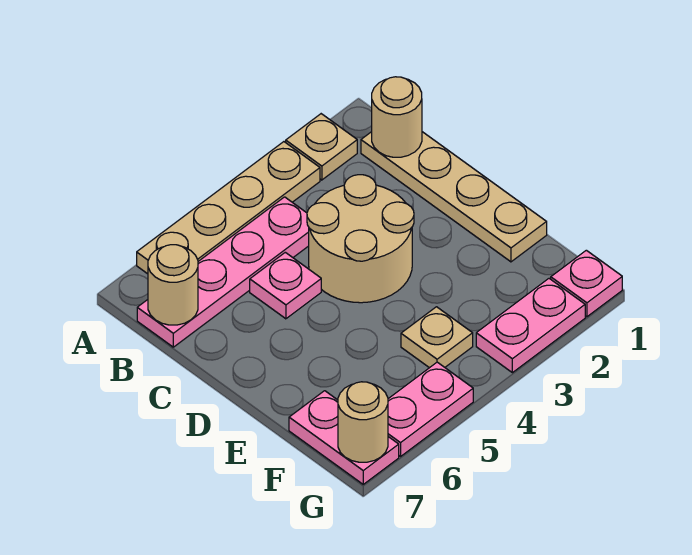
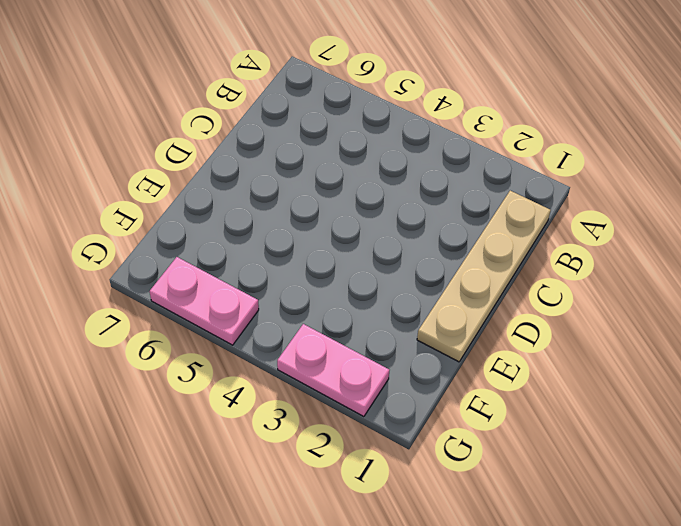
none -> tan 1x1 plate [286,114,357,180]
none -> tan 1x4 plate [137,142,320,274]
none -> pink 1x4 plate [137,197,309,347]

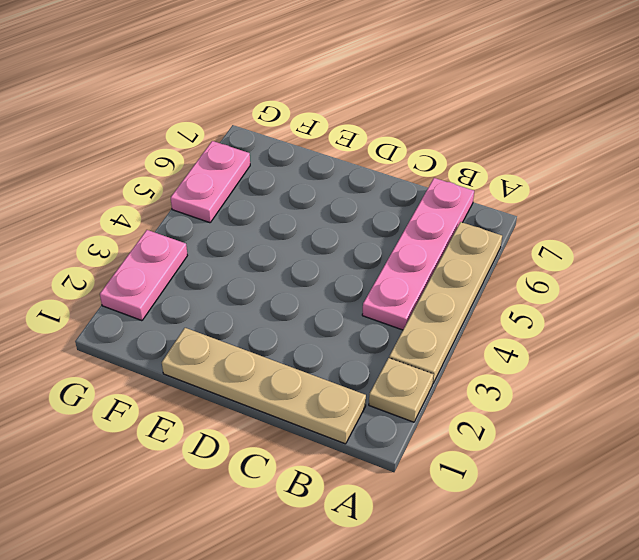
none -> tan 2x2 round brick [307,175,414,303]
none -> pink 1x1 plate [250,252,321,319]
none -> tan 1x1 plate [401,307,473,368]

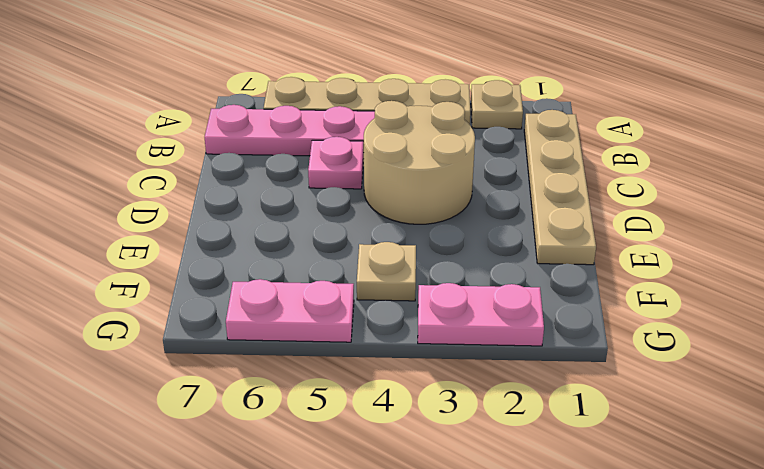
none -> pink 1x2 plate [289,391,399,484]
none -> pink 1x1 plate [551,250,622,317]
none -> tan 1x1 round brick [372,77,422,157]

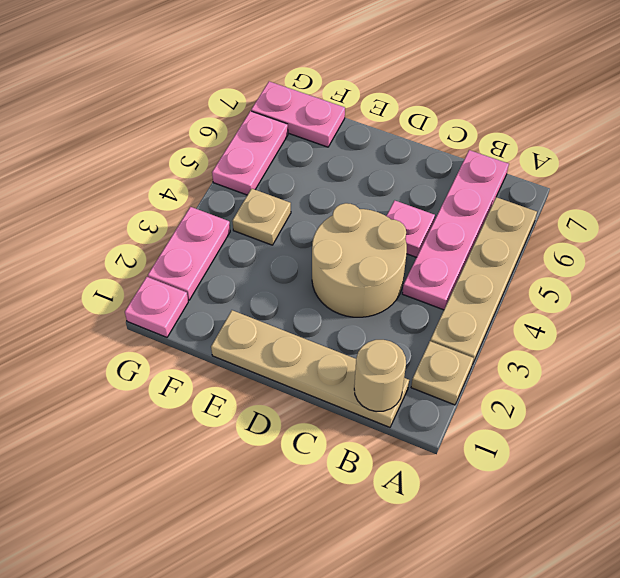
none -> tan 1x1 round brick [148,245,198,325]
none -> tan 1x1 round brick [338,382,388,462]

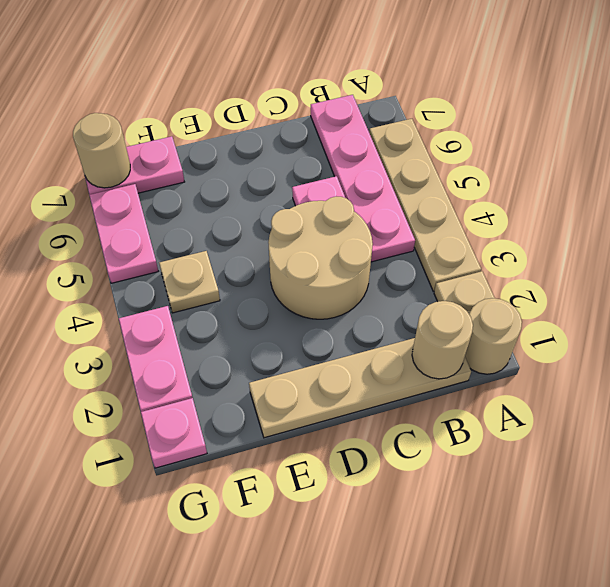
tan 1x1 round brick [465,298,522,374] -> tan 1x1 round brick moved to [148,245,198,325]

